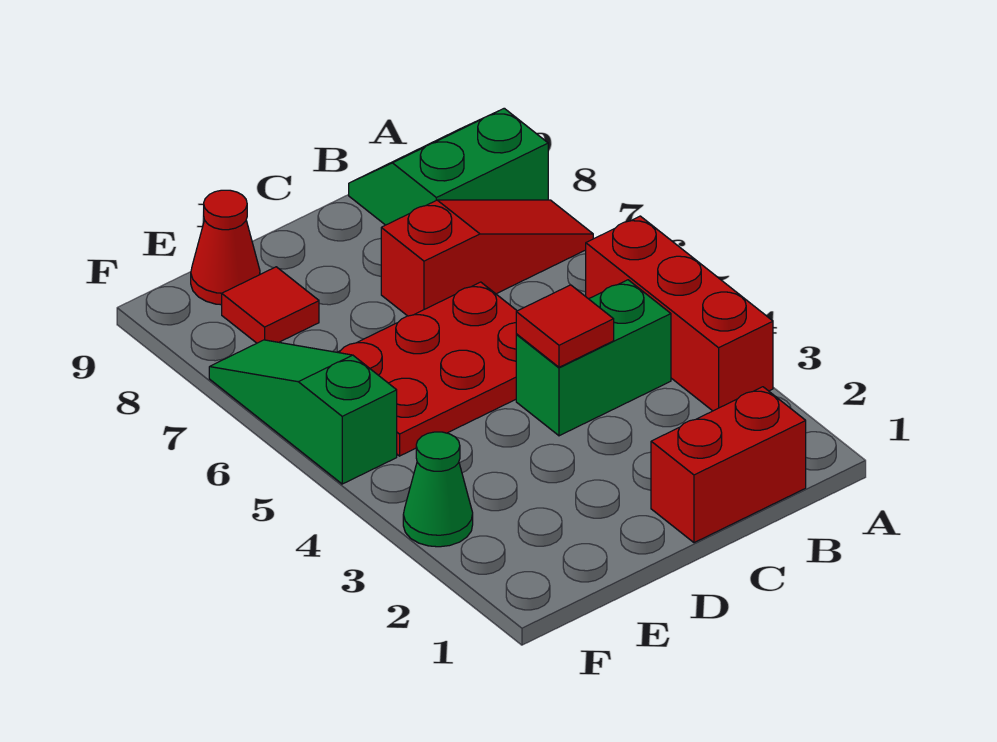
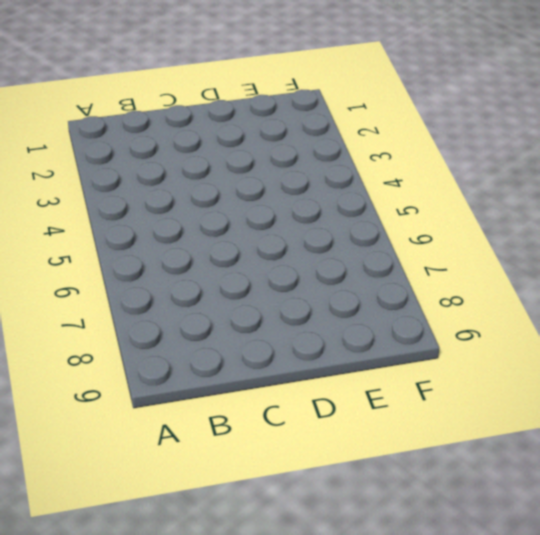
none -> red 1x3 brick [586,216,773,411]
none -> red 1x3 slope [381,200,593,316]

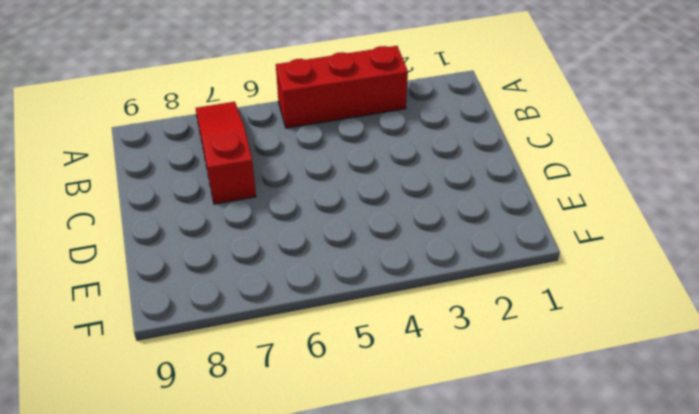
none -> green 2x2 slope [349,108,548,225]
none -> red 1x2 brick [651,387,806,543]

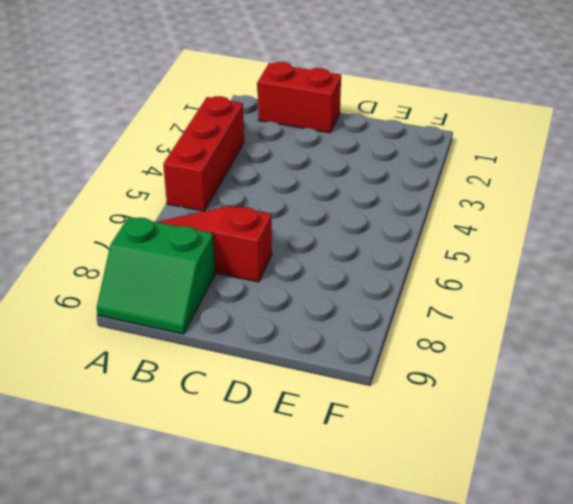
none -> green 1x2 brick [516,280,671,436]
none -> red 2x3 plate [338,282,517,456]

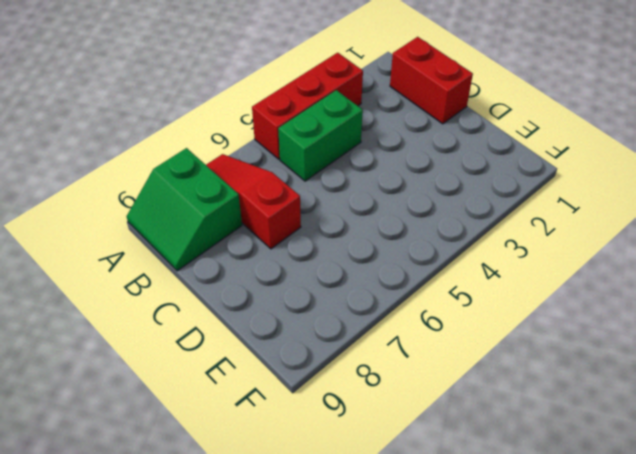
green 1x2 brick [278,90,363,181] -> green 1x2 brick turned to [516,280,671,436]
none -> red 2x3 plate [338,282,517,456]
none -> red 1x1 tile [222,267,319,343]

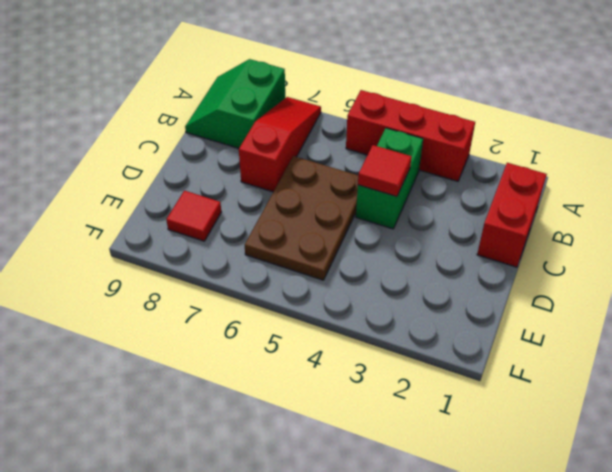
brown 2x3 plate [245,156,358,280] -> red 2x3 plate [338,282,517,456]
none -> red 1x1 cone [191,190,260,305]
none -> green 1x1 cone [403,432,473,547]

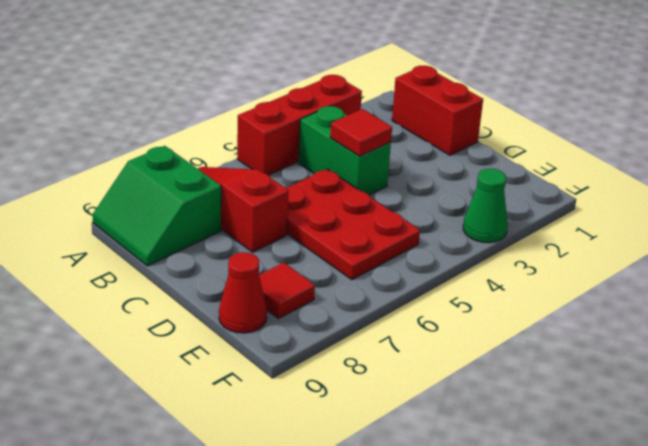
none -> green 1x3 slope [209,340,397,484]

